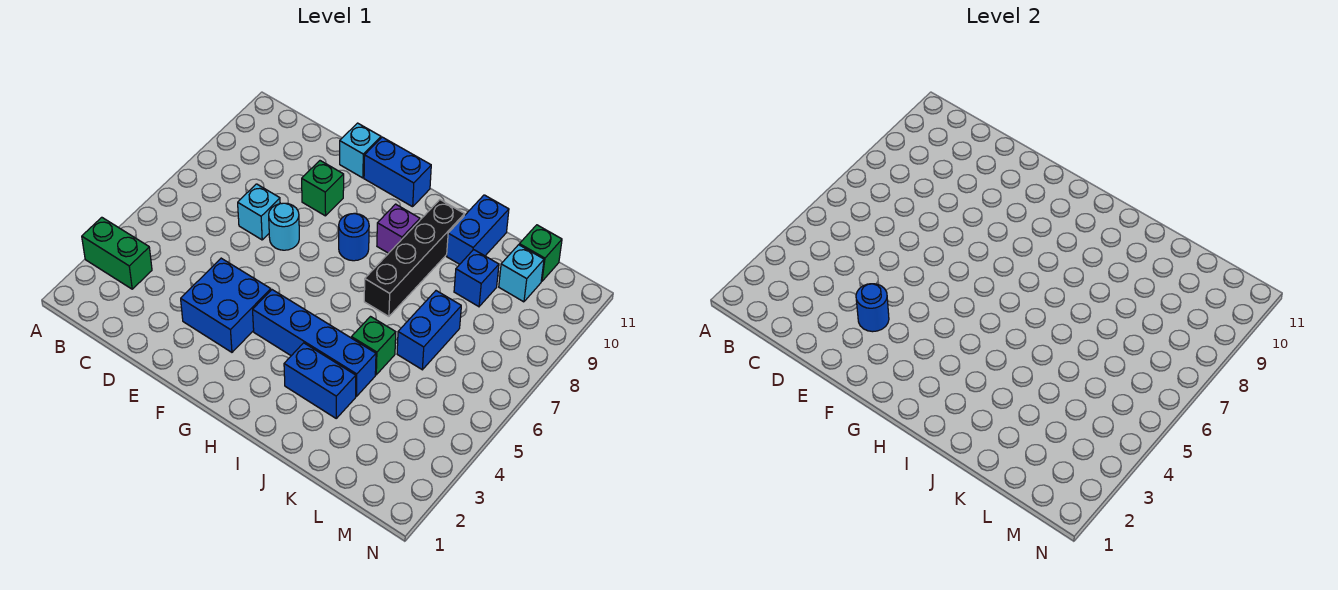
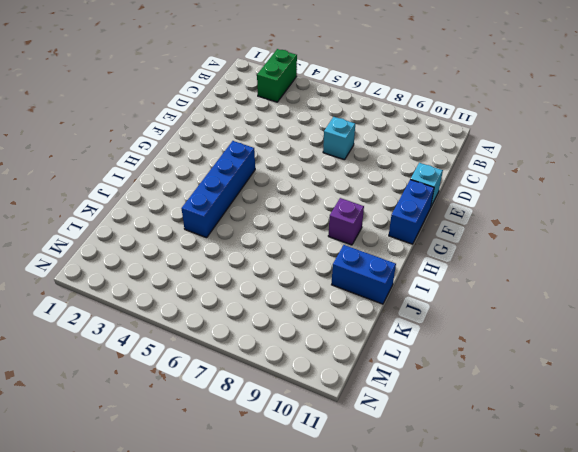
none -> blue 2x2 brick [181,258,271,352]
none -> cyan 1x1 round brick [269,203,299,250]
none -> green 1x1 brick [302,161,344,216]

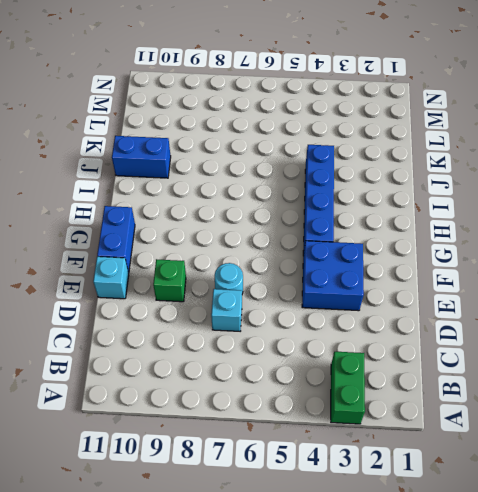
none -> blue 1x1 round brick [339,214,369,261]
none -> purple 1x1 brick [377,204,420,253]
none -> blue 1x2 brick [284,343,356,418]

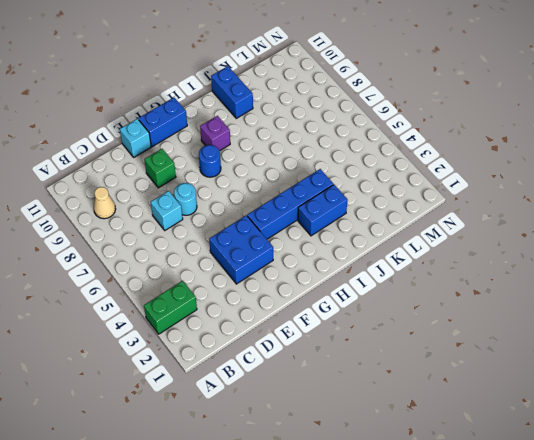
tan 1x1 cone [94,187,116,219] -> none
none -> black 1x4 brick [364,200,464,316]
none -> green 1x1 brick [351,317,396,375]
none -> blue 1x2 brick [397,291,461,370]

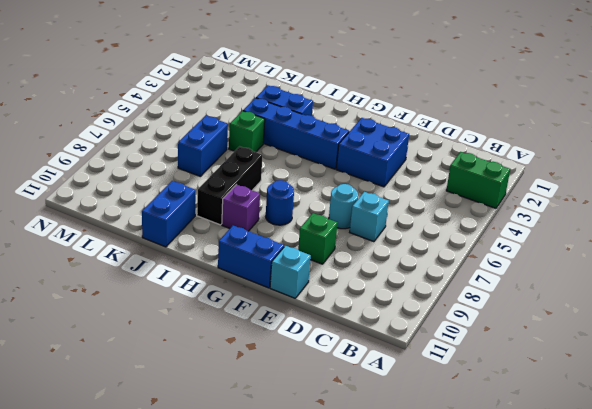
black 1x3 brick [197,146,262,225] -> black 1x4 brick [364,200,464,316]
none -> blue 1x1 brick [454,250,499,307]
none -> cyan 1x1 brick [499,245,544,302]
none -> green 1x1 brick [519,225,562,281]

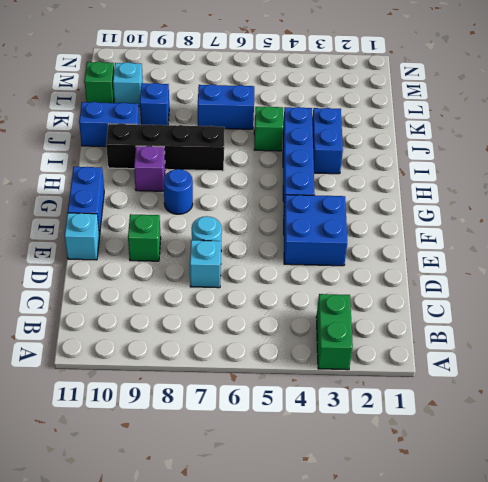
none -> blue 1x1 round brick [856,284,889,332]

